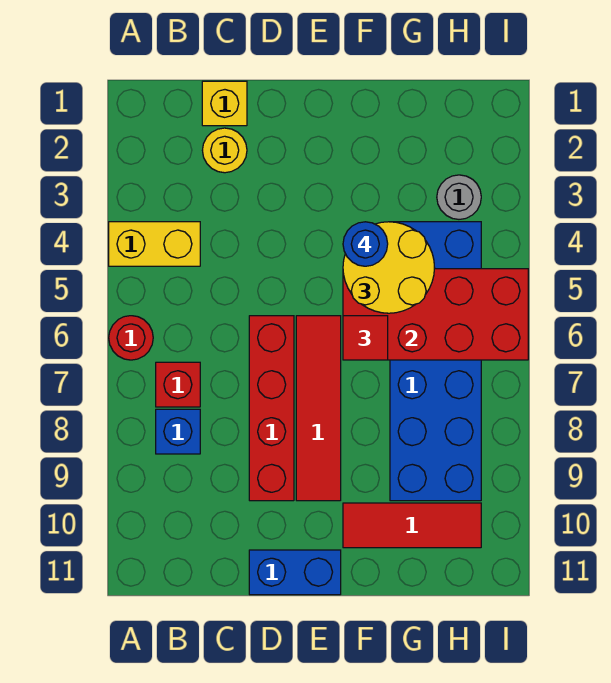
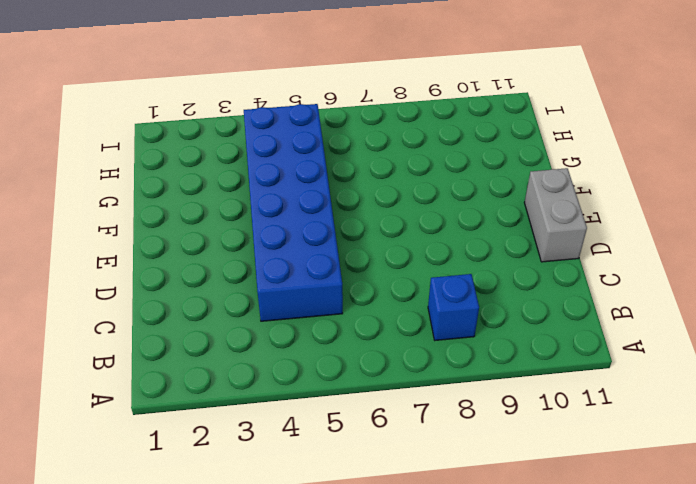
blue 2x6 brick [244,104,343,321] -> blue 2x6 brick turned to [390,222,481,501]
grey 1x2 brick [524,168,587,262] -> blue 1x2 brick [249,550,341,595]
none -> yellow 1x2 brick [109,222,200,266]
none -> red 1x1 round brick [109,316,153,360]
none -> red 1x1 brick [156,362,200,407]

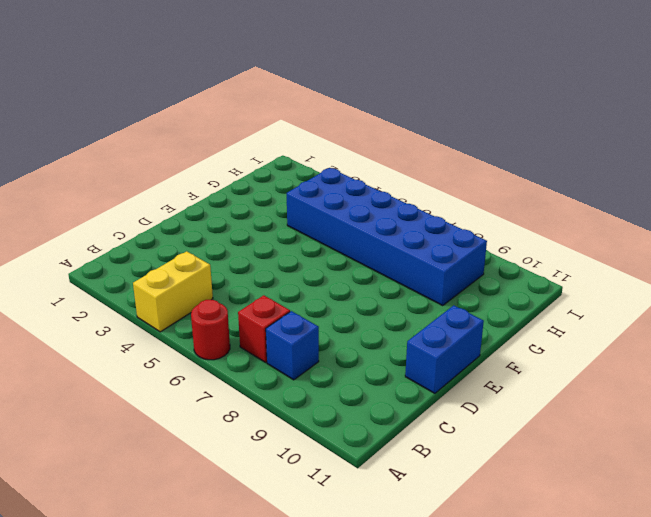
none -> yellow 1x1 brick [202,81,247,126]
none -> yellow 1x1 round brick [202,128,247,173]
none -> red 1x4 brick [249,316,294,501]

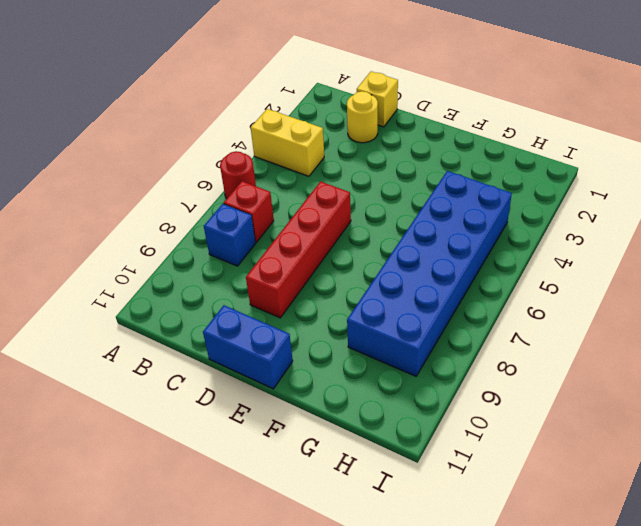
none -> red 1x4 tile [296,316,341,501]
none -> red 1x3 tile [343,503,481,548]
none -> grey 1x1 round brick [437,175,481,219]

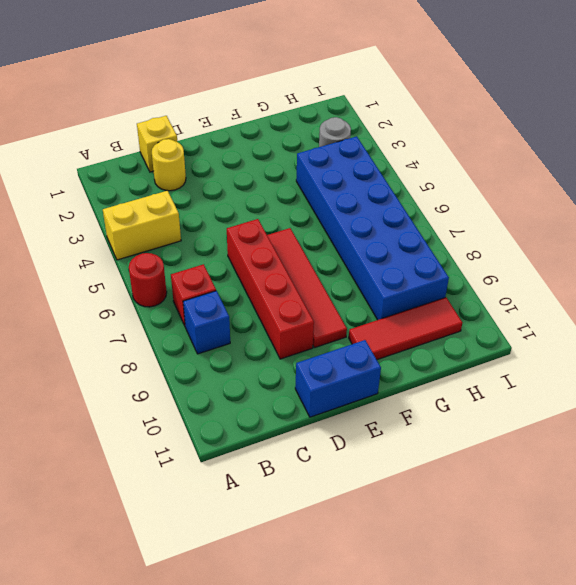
none -> red 2x4 brick [343,269,528,360]
none -> yellow 2x2 round brick [343,222,435,313]
none -> red 1x1 tile [343,316,388,360]

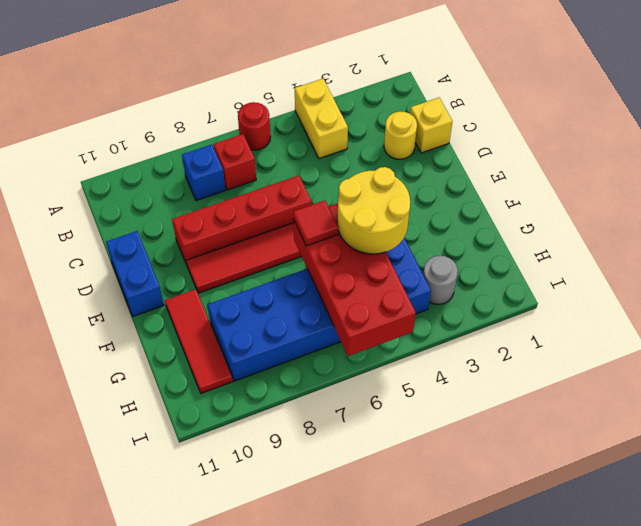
none -> blue 1x1 round brick [343,222,388,266]

